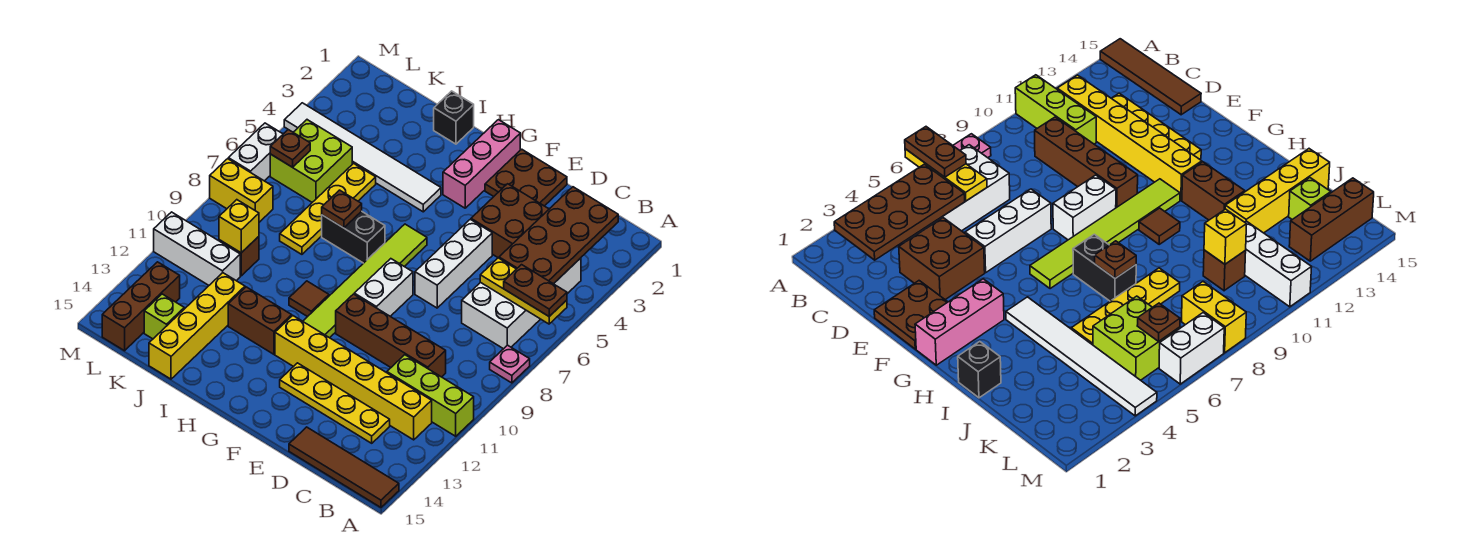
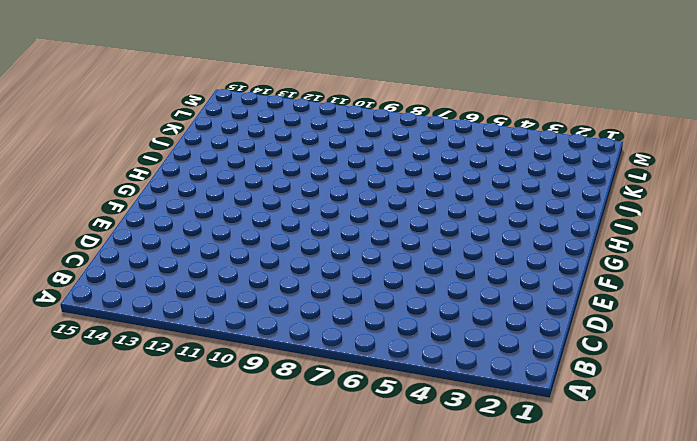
none -> pink 1x1 plate [490,345,530,383]
none -> lime 1x3 brick [387,355,474,436]
none -> brown 1x4 tile [289,427,399,507]
none -> white 2x4 brick [462,258,581,349]

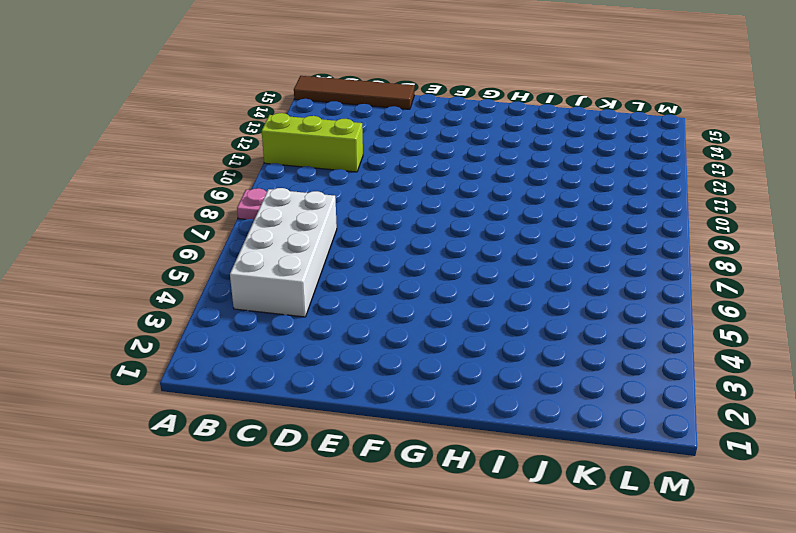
none -> yellow 1x6 brick [275,316,432,440]
none -> brown 1x4 brick [336,294,446,377]
none -> yellow 1x4 plate [280,363,390,443]
none -> brown 2x2 brick [471,184,549,258]

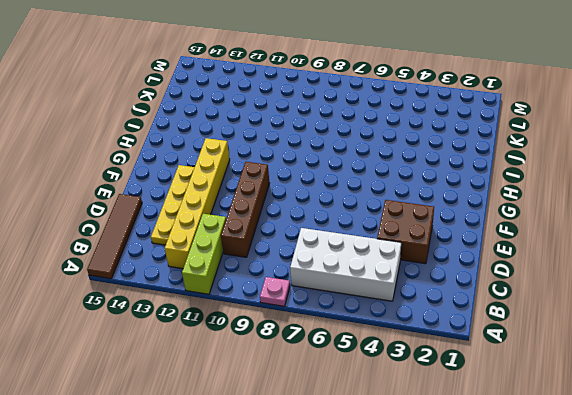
none -> brown 2x2 plate [485,149,567,206]
none -> white 1x3 brick [415,219,492,308]
none -> white 1x2 brick [354,259,413,316]
none -> pink 1x3 brick [443,120,520,208]

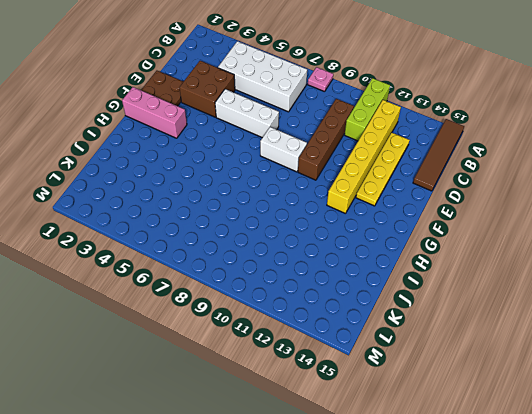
none -> lime 1x6 tile [303,224,427,338]
none -> white 1x6 tile [284,103,441,212]
none -> black 1x2 brick [322,211,385,263]
none -> brown 1x1 tile [289,281,329,317]

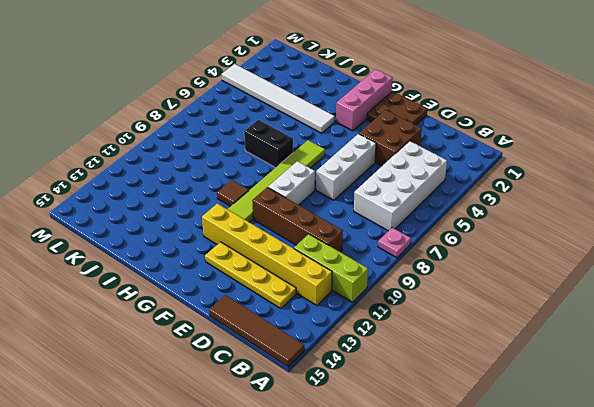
none -> brown 1x2 brick [228,287,292,354]
none -> black 1x1 brick [434,91,474,144]
none -> yellow 1x4 plate [280,163,376,254]
none -> yellow 1x4 brick [149,273,245,379]

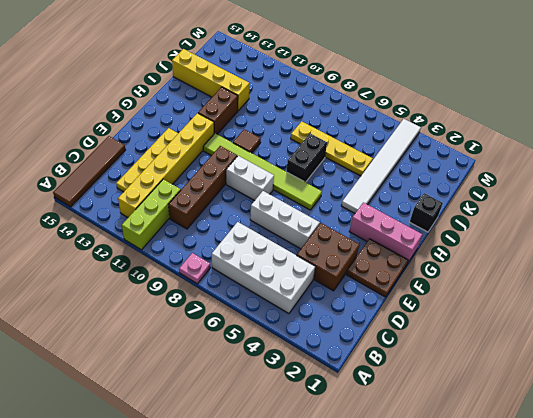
none -> lime 2x2 brick [270,120,352,202]
none -> brown 1x1 brick [219,237,259,276]
none -> white 1x3 brick [154,212,240,285]
none -> lime 1x1 brick [144,294,184,339]

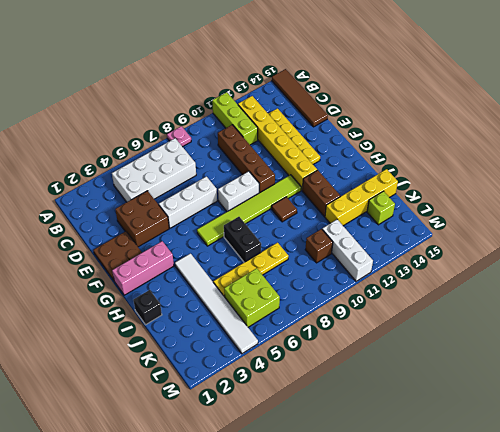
none -> yellow 1x2 brick [210,159,273,222]
none -> brown 1x3 brick [102,262,180,351]
none -> white 1x2 brick [228,123,283,181]
none -> yellow 1x3 plate [480,258,567,324]

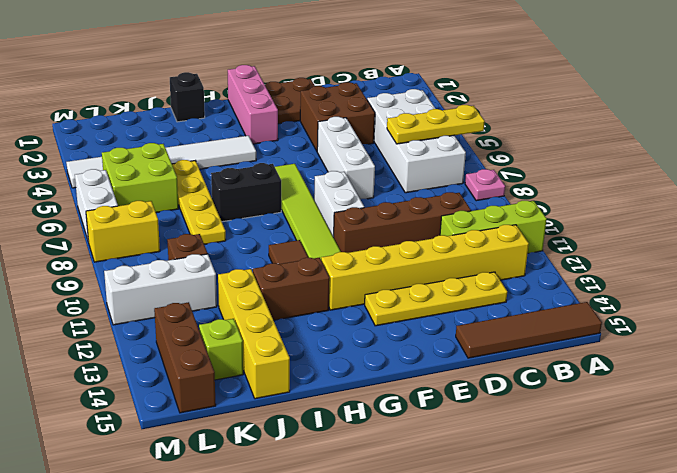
none -> brown 2x4 plate [499,187,618,284]
none -> brown 1x1 plate [322,190,362,228]
none -> yellow 1x1 brick [219,200,259,253]
none -> brown 1x1 plate [270,130,310,167]

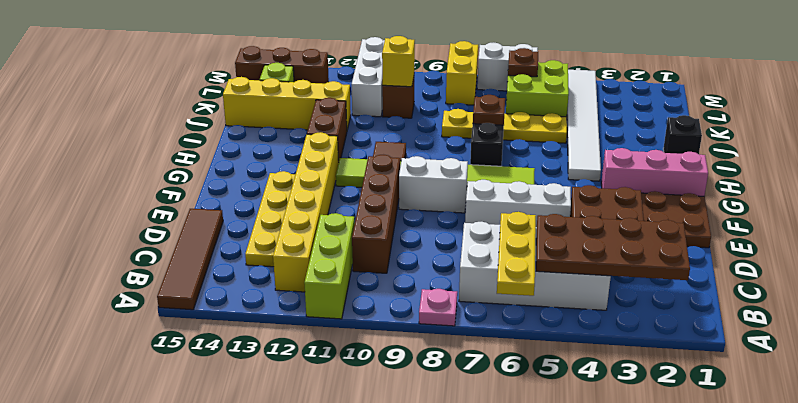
none -> brown 1x2 plate [504,265,567,316]

